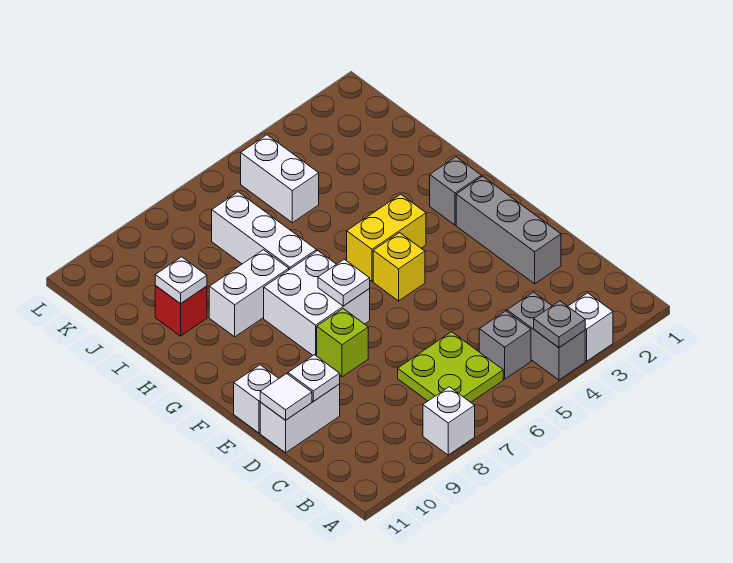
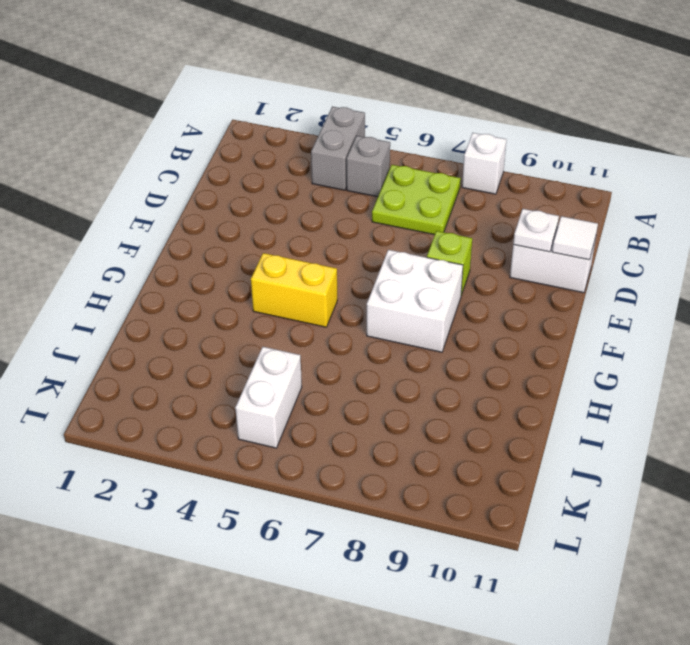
none -> white 1x1 brick [568,293,613,361]
none -> grey 1x3 brick [456,176,561,284]
none -> white 1x1 brick [234,365,279,433]

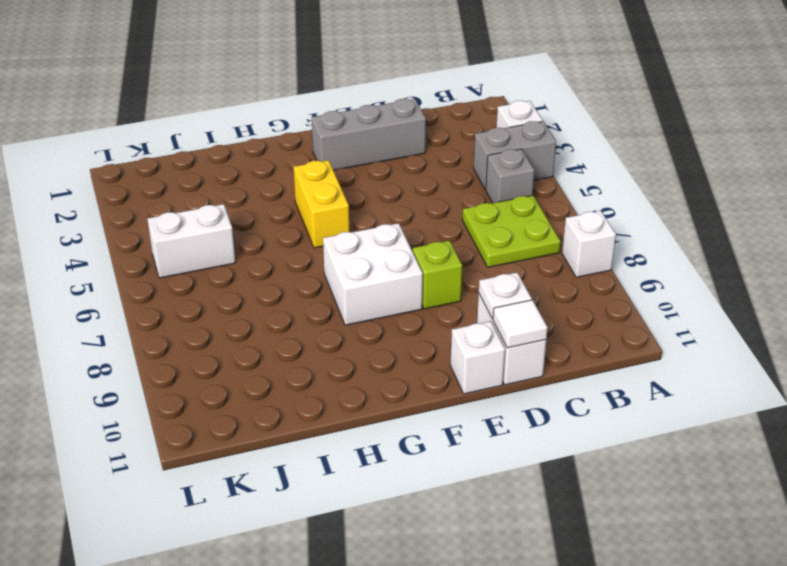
none -> yellow 1x1 brick [373,233,425,301]
none -> grey 1x1 brick [430,157,481,225]
none -> white 1x3 brick [212,192,316,270]

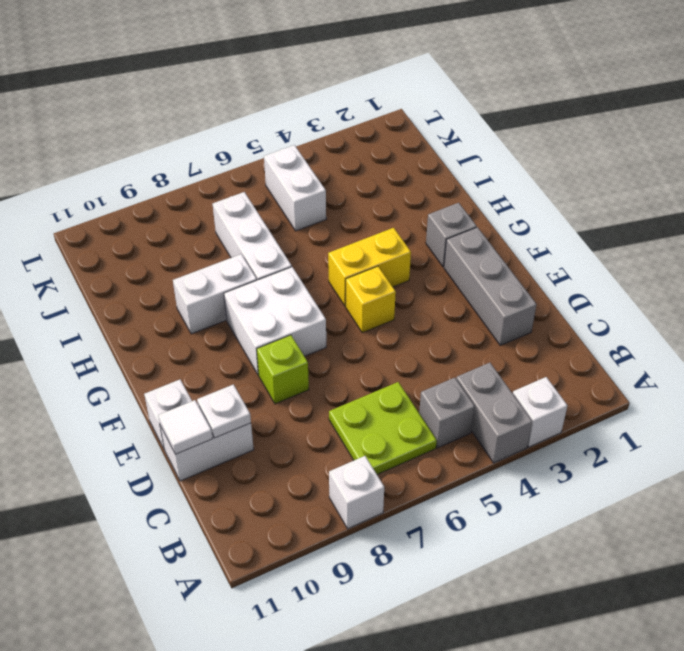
none -> red 1x1 brick [155,286,207,336]
none -> grey 1x1 plate [534,301,585,348]
none -> white 1x1 plate [318,259,370,306]

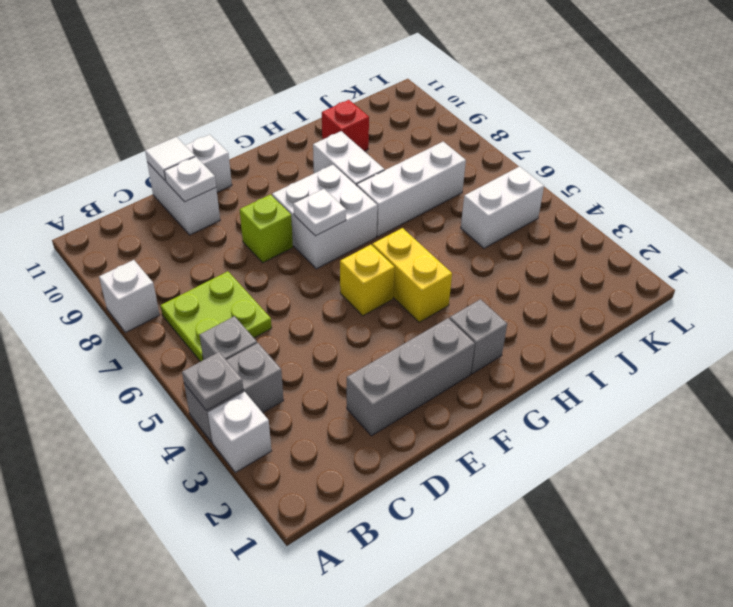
none -> white 1x1 plate [155,257,207,304]

